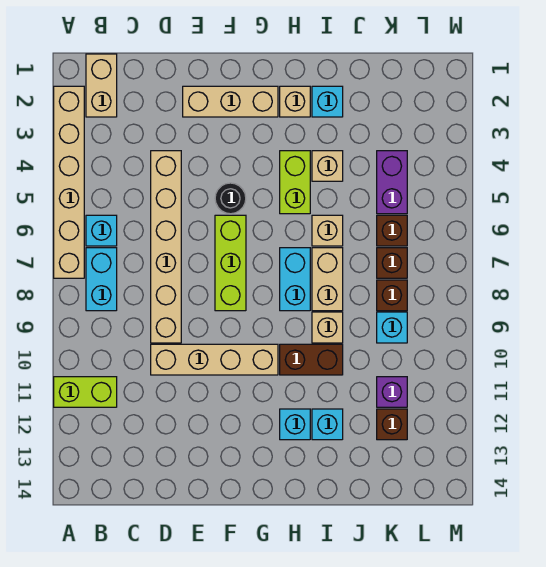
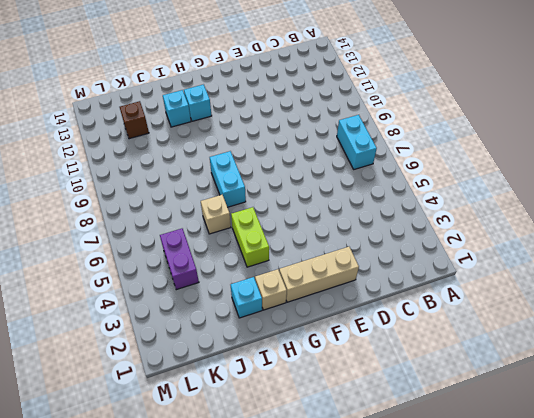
none -> tan 1x6 brick [54,86,84,278]
none -> lime 1x2 brick [54,377,117,407]
none -> tan 1x2 brick [86,54,117,117]

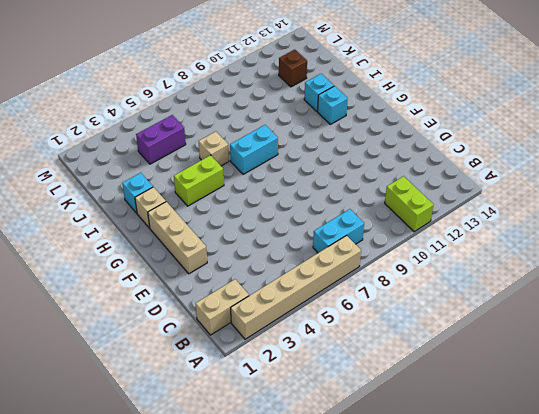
none -> cyan 1x1 brick [86,215,117,246]
none -> tan 1x6 brick [151,151,181,343]
none -> tan 1x4 brick [151,344,278,375]

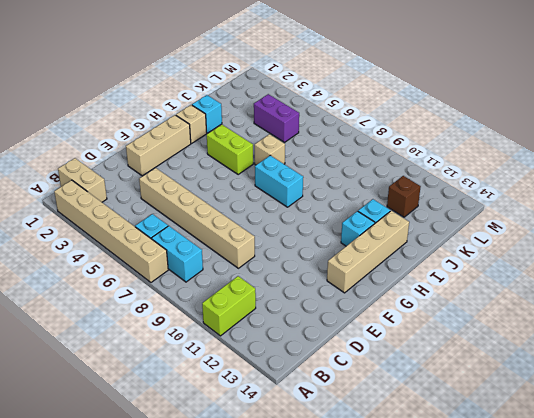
tan 1x4 brick [327,211,409,293] -> tan 1x4 brick moved to [151,344,278,375]
none -> black 1x1 round brick [215,183,246,214]
none -> lime 1x3 brick [215,215,246,311]
none -> brown 1x2 brick [280,344,343,375]

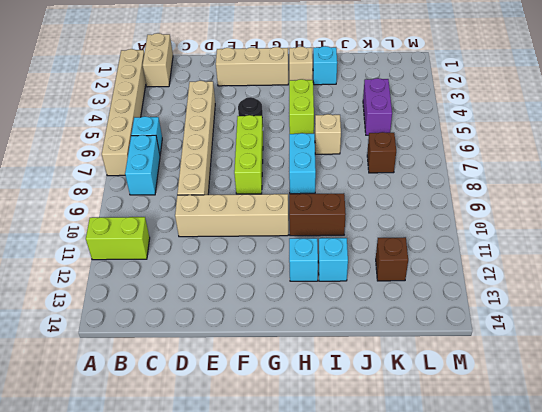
none -> tan 1x1 brick [312,151,343,181]
none -> tan 1x2 brick [312,248,343,311]
none -> tan 1x1 brick [312,312,343,343]

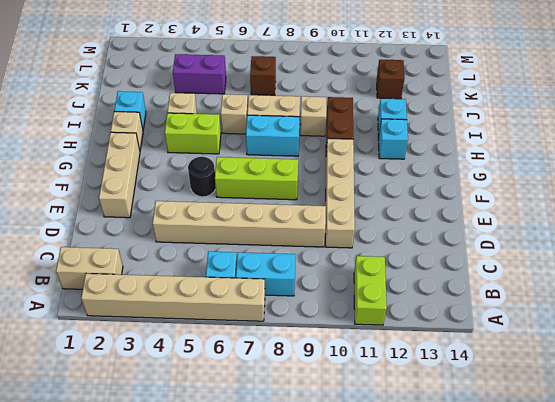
none -> brown 1x1 brick [377,215,407,246]
none -> brown 1x1 brick [377,280,407,311]
none -> cyan 1x1 brick [377,312,407,343]

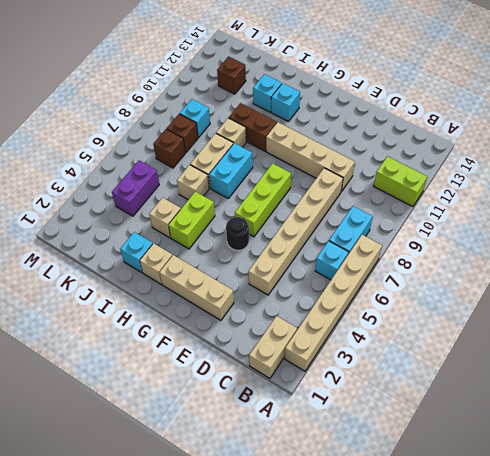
none -> brown 1x1 brick [377,215,407,246]
none -> purple 1x1 brick [377,377,407,407]

